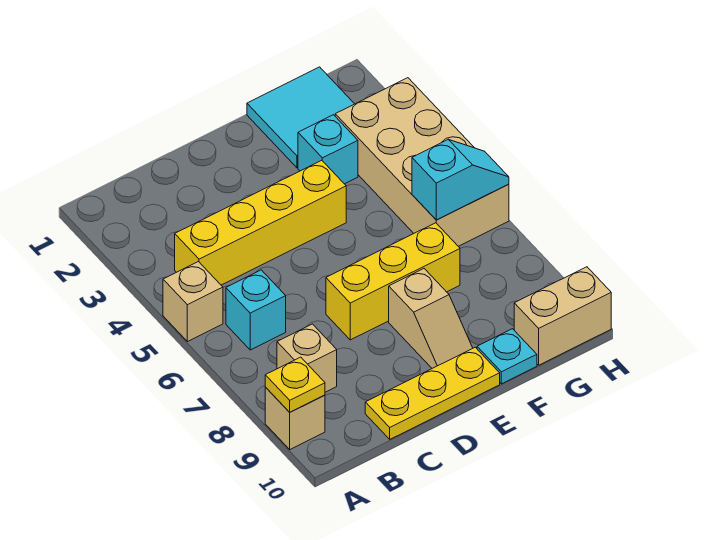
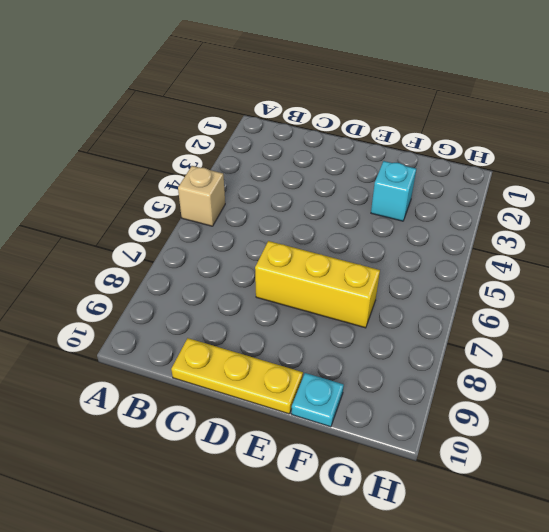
none -> tan 1x1 brick [265,387,325,449]
none -> yellow 1x4 brick [175,160,346,285]
none -> cyan 1x1 brick [226,270,286,350]

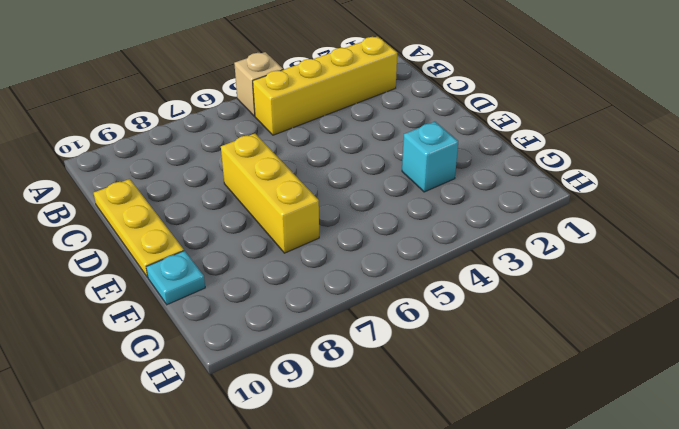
yellow 1x4 brick [253,36,397,135] -> yellow 1x4 brick turned to [175,160,346,285]
none -> tan 1x1 brick [265,387,325,449]
none -> cyan 1x1 brick [226,270,286,350]
none -> tan 1x1 brick [277,324,337,392]

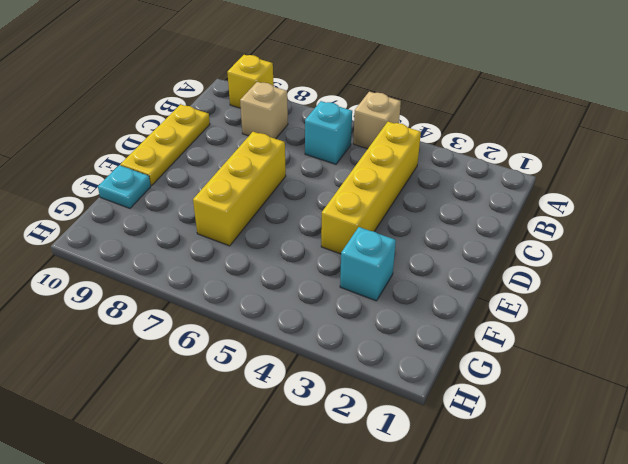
yellow 1x1 brick [227,55,274,108] -> tan 1x1 brick [265,387,325,449]
none -> tan 1x2 slope [389,269,473,368]
none -> cyan 2x2 tile [247,67,354,168]
none -> tan 2x4 brick [335,78,509,246]

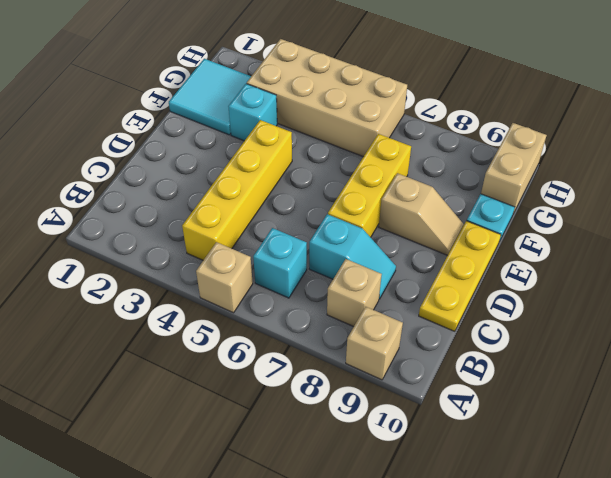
cyan 1x2 slope [309,214,396,299] -> cyan 1x2 slope turned to [412,140,509,220]
none -> yellow 1x1 plate [265,357,325,412]

